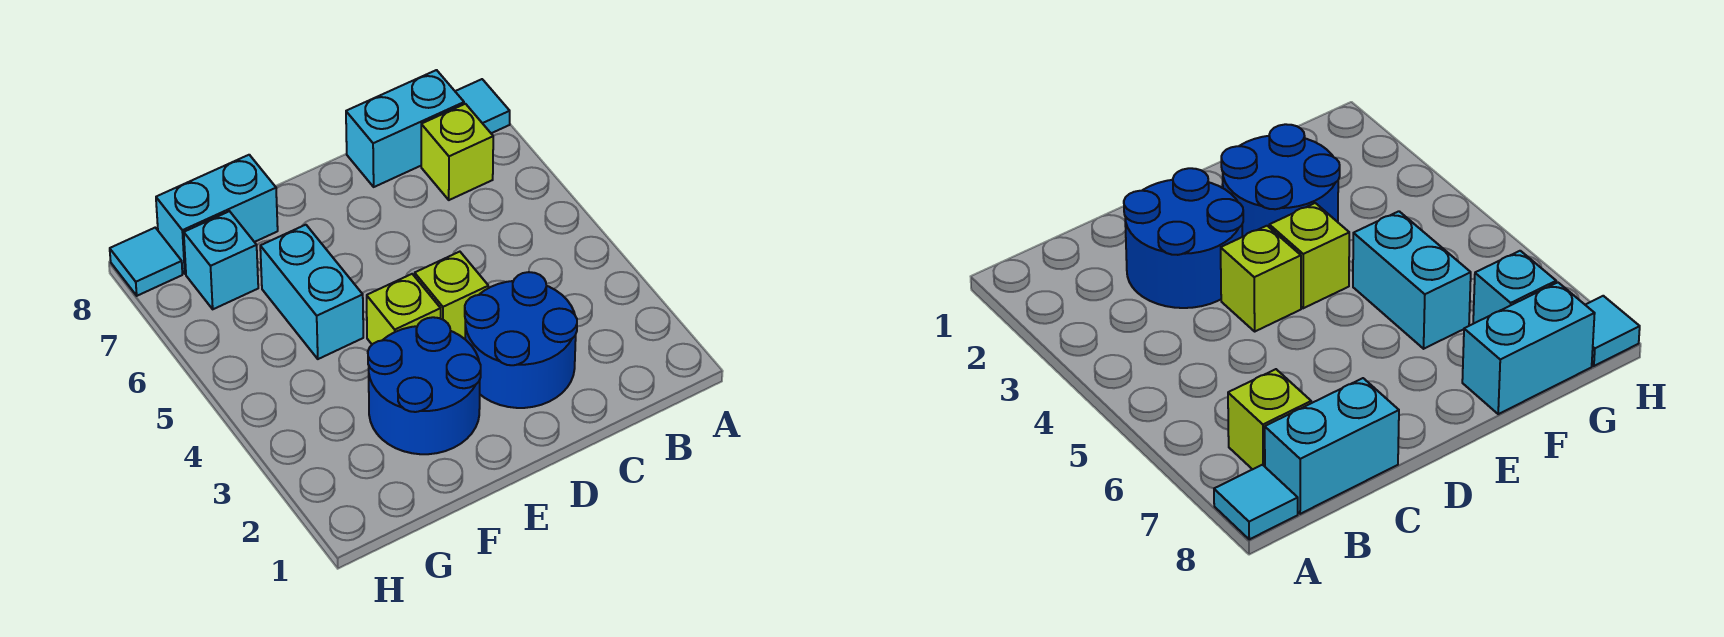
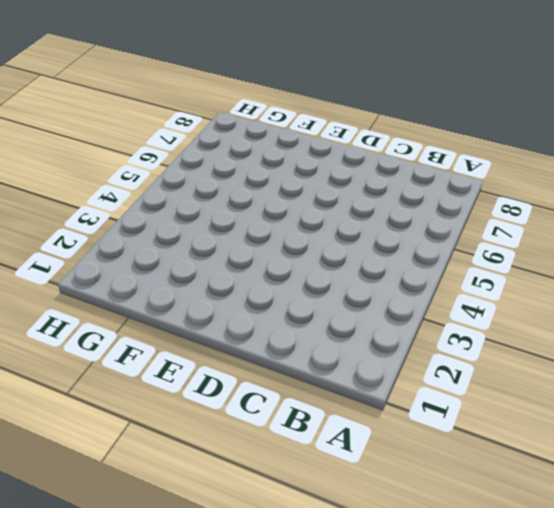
none -> cyan 1x1 tile [455,79,510,133]
none -> lime 1x1 brick [421,104,493,200]

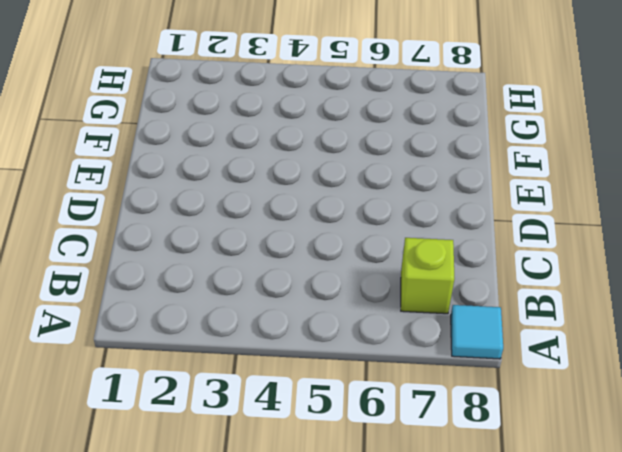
none -> cyan 1x2 brick [346,70,464,187]
none -> blue 2x2 round brick [465,272,577,408]

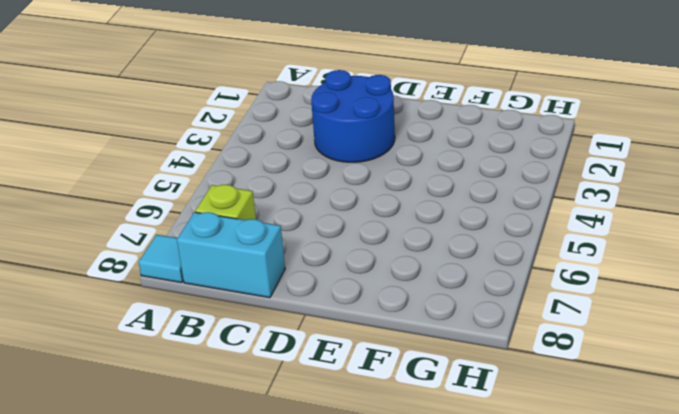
none -> lime 1x1 brick [415,252,488,339]
none -> blue 2x2 round brick [368,317,481,454]

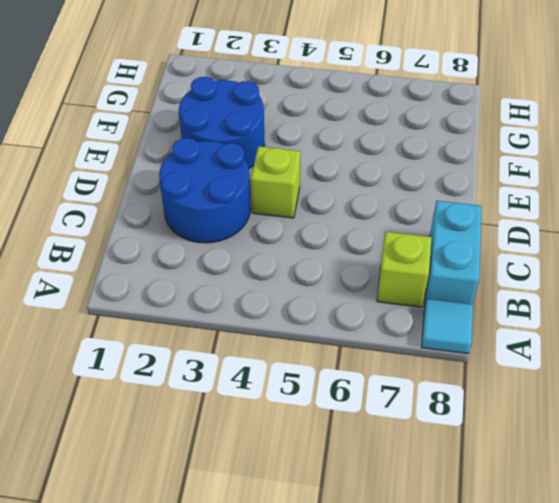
none -> lime 1x1 brick [367,274,441,344]
none -> cyan 1x2 brick [260,225,363,359]

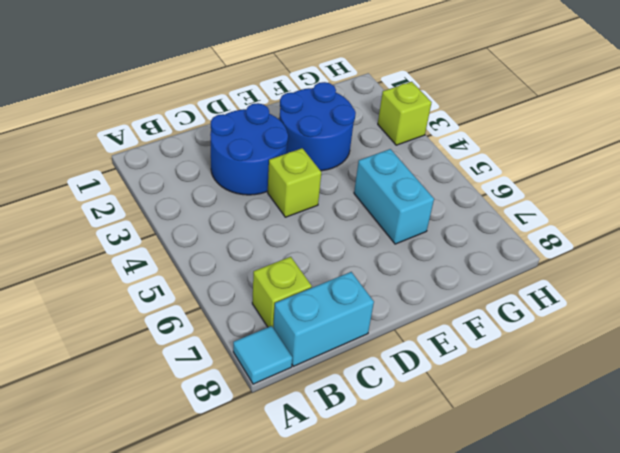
lime 1x1 brick [378,82,432,145] -> lime 1x1 brick moved to [367,274,441,344]
none -> cyan 1x2 brick [156,155,278,274]
none -> cyan 1x1 brick [184,211,258,309]

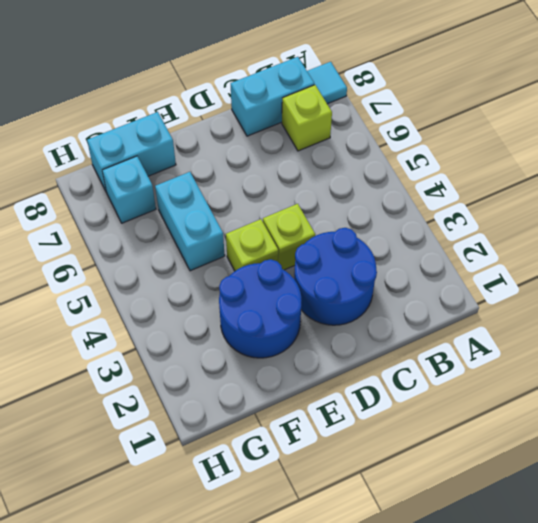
none -> cyan 1x1 tile [110,228,182,296]

